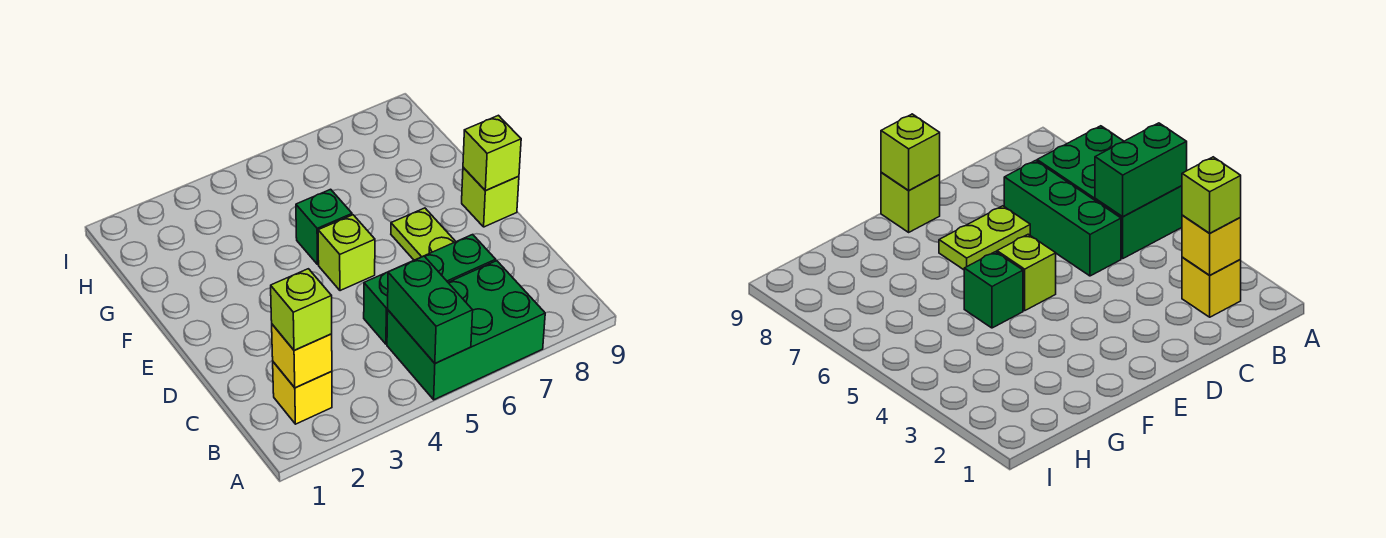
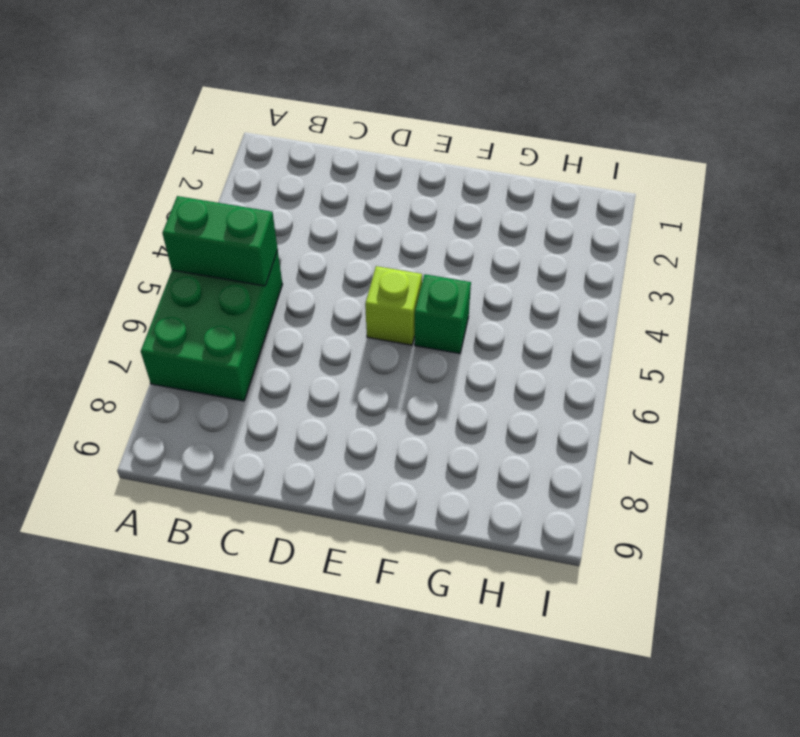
none -> yellow 1x1 brick [273,362,332,424]
none -> green 1x3 brick [364,235,496,344]

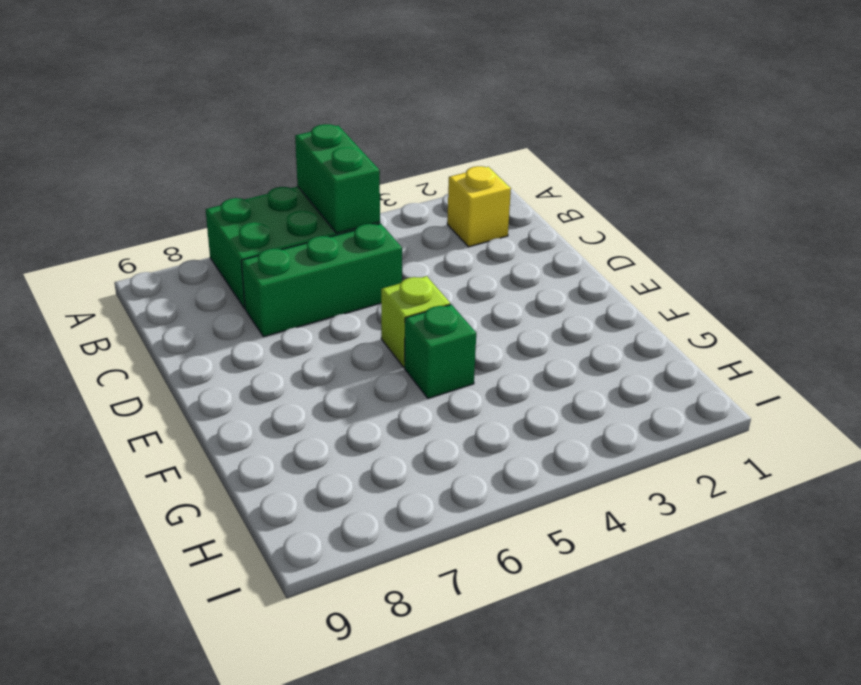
none -> lime 1x2 plate [391,208,456,260]
none -> lime 1x1 brick [462,167,519,227]

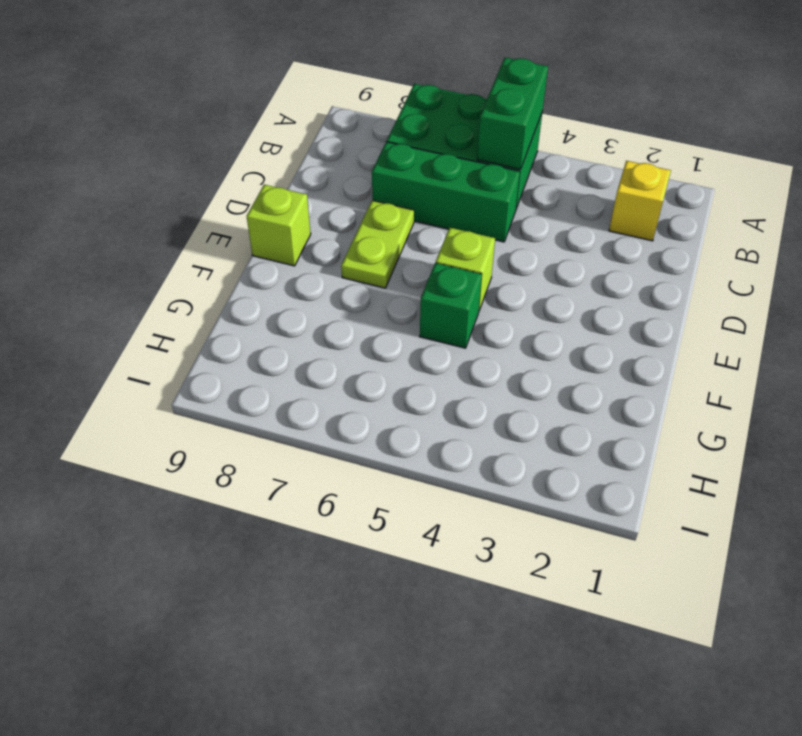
none -> yellow 1x1 brick [272,324,332,388]
none -> lime 1x1 brick [463,115,521,190]

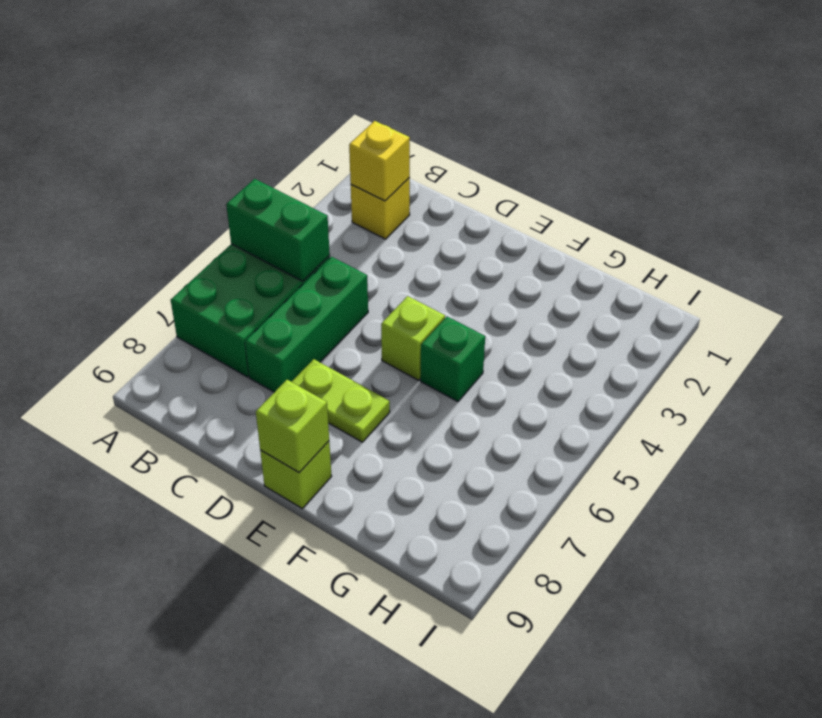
none -> lime 1x1 brick [271,269,332,350]

